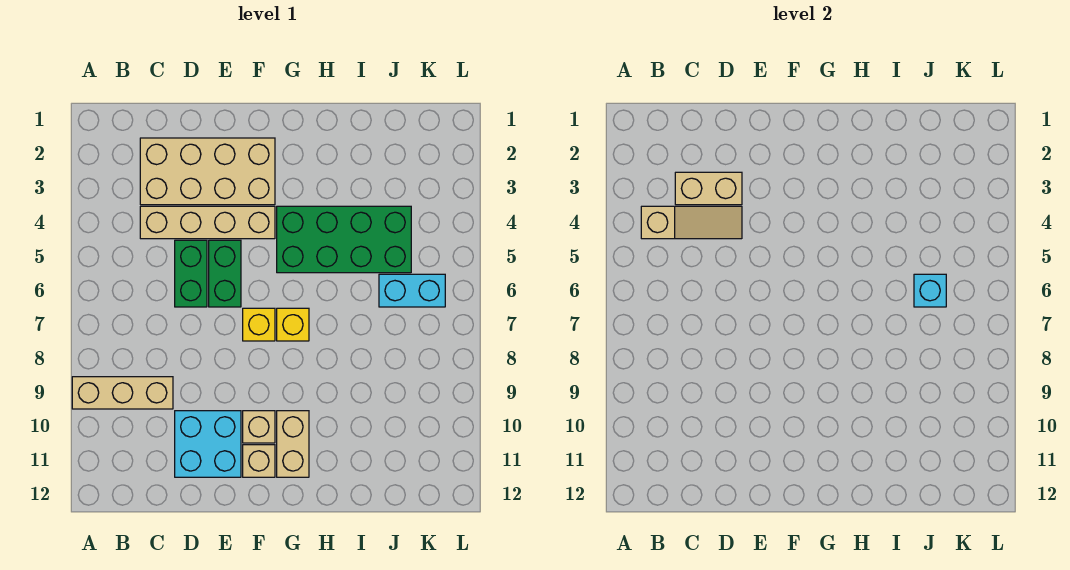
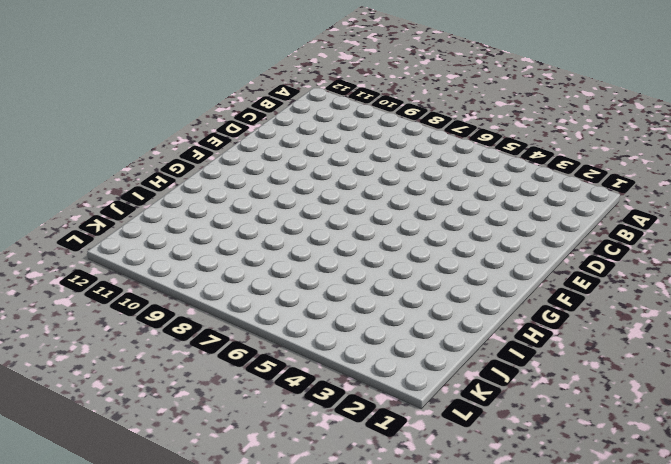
none -> tan 1x3 brick [72,377,173,409]
none -> tan 2x4 brick [140,138,275,205]
none -> tan 1x4 brick [140,206,275,239]

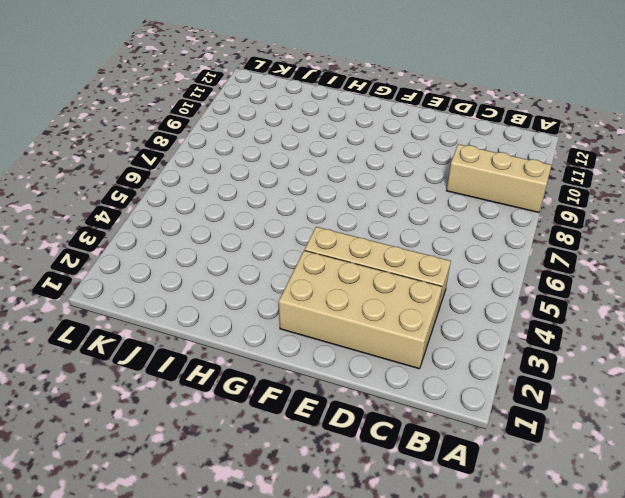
none -> green 1x2 brick [175,240,207,307]
none -> cyan 2x2 brick [175,411,241,477]
none -> green 1x2 brick [209,240,241,307]

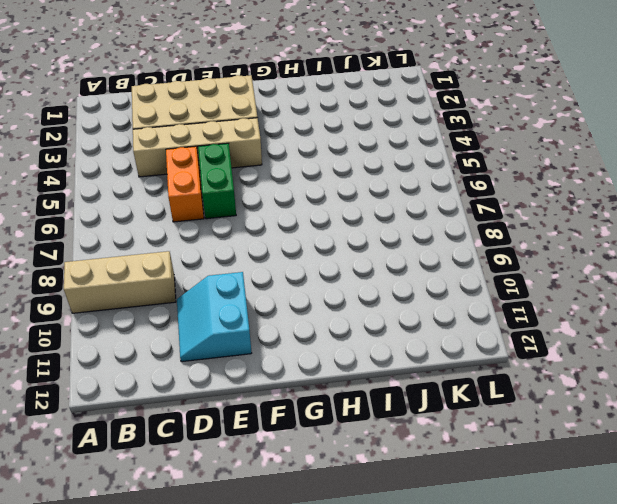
orange 1x2 brick [166,146,204,222] -> green 1x2 brick [175,240,207,307]
cyan 2x2 slope [177,272,252,362] -> cyan 2x2 brick [175,411,241,477]
none -> yellow 1x1 brick [243,308,275,341]
none -> tan 1x1 brick [243,411,275,443]
none -> tan 1x1 brick [243,445,275,477]

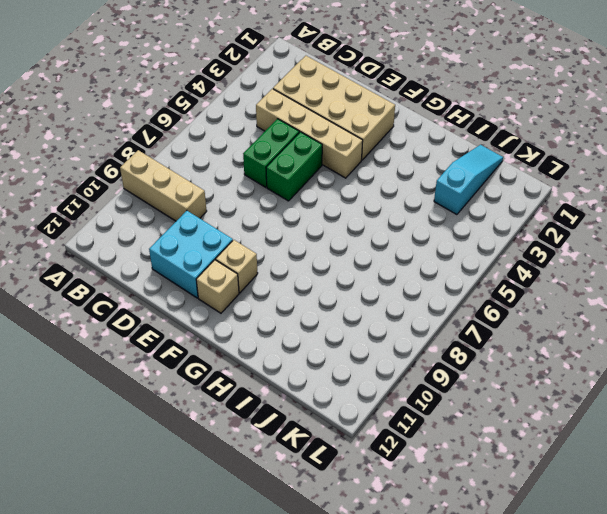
cyan 1x3 slope [434,145,503,215] -> none
none -> yellow 1x1 brick [243,308,275,341]
none -> green 2x4 brick [277,206,411,273]
none -> yellow 1x1 brick [277,308,309,341]

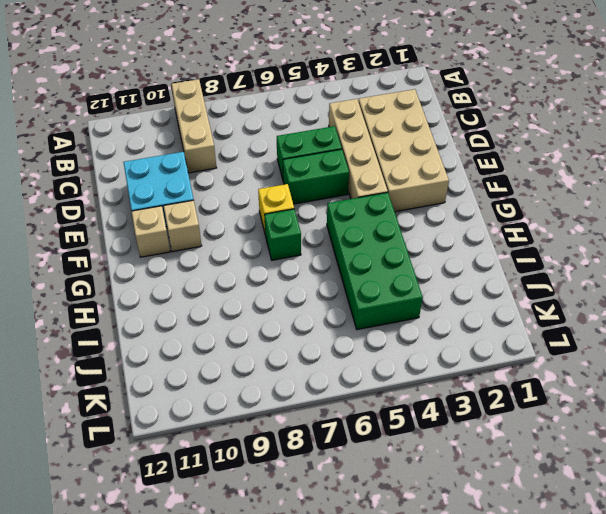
green 1x1 brick [264,209,301,260] -> yellow 1x1 brick [277,308,309,341]
none -> tan 1x2 brick [277,411,309,477]
none -> cyan 1x2 brick [379,274,445,307]
none -> tan 1x3 slope [641,206,742,239]

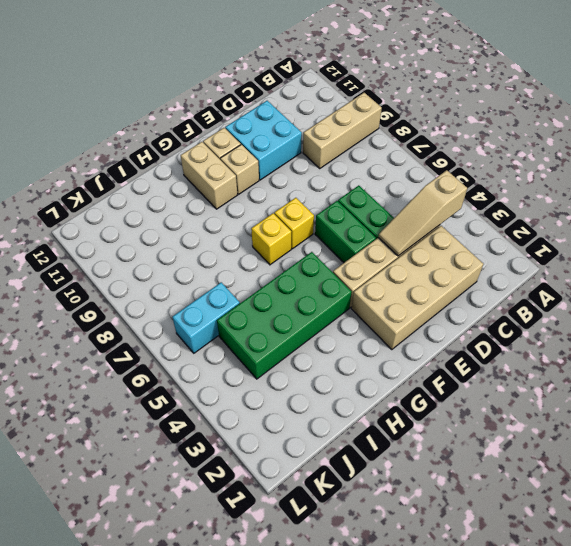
none -> tan 1x2 brick [675,172,742,205]
none -> cyan 1x1 brick [914,274,946,307]

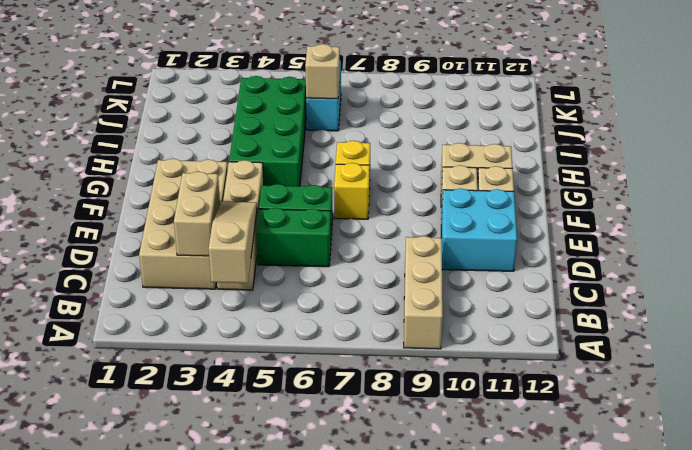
tan 1x1 brick [305,44,340,99] -> cyan 1x1 brick [914,274,946,307]

